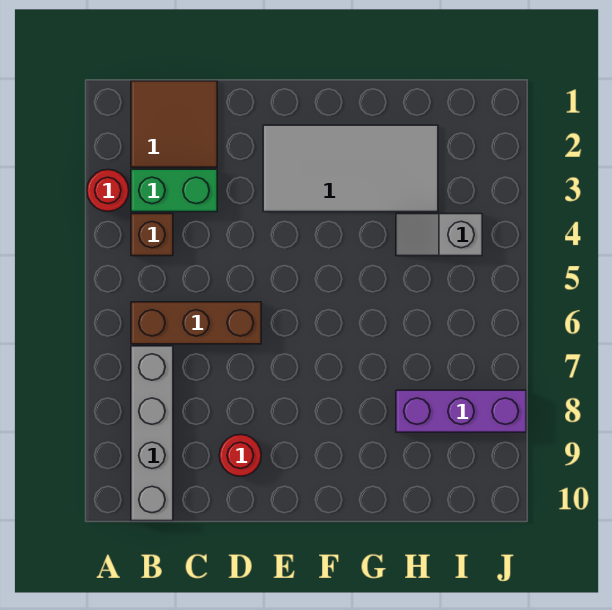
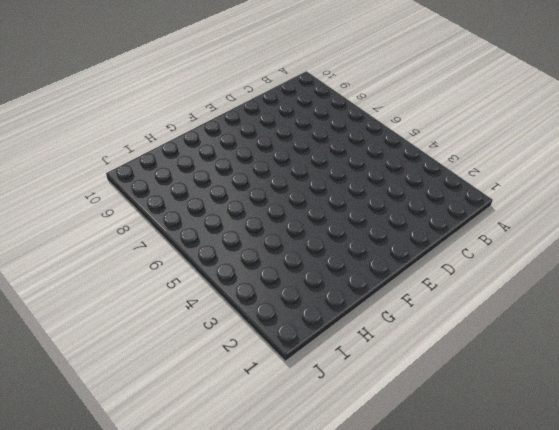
none -> red 1x1 round brick [87,170,129,211]
none -> brown 2x2 tile [131,81,217,167]

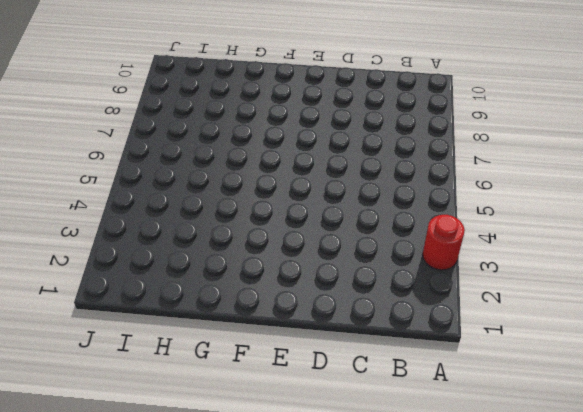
none -> brown 2x2 tile [131,81,217,167]
none -> green 1x2 brick [131,169,217,212]

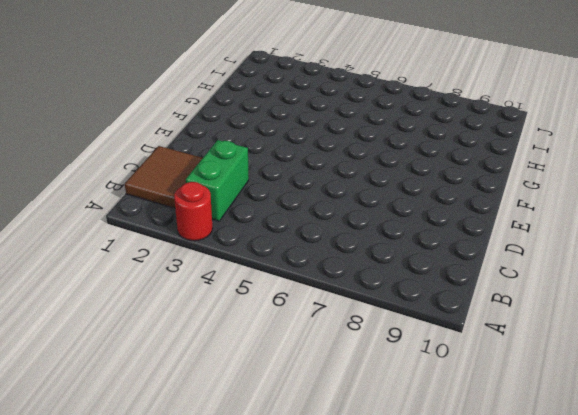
none -> brown 1x1 brick [131,214,173,256]
none -> brown 1x3 brick [131,302,261,344]

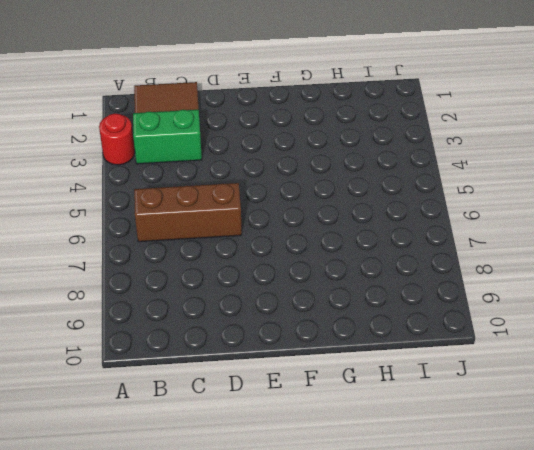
none -> brown 1x1 brick [131,214,173,256]
none -> grey 1x4 brick [131,346,173,521]

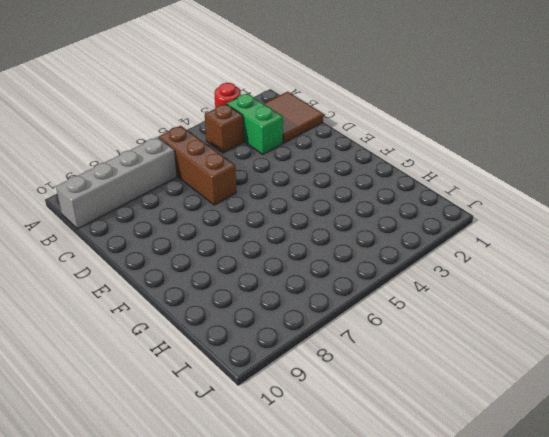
none -> red 1x1 round brick [219,434,261,476]
none -> grey 2x4 tile [263,125,438,212]

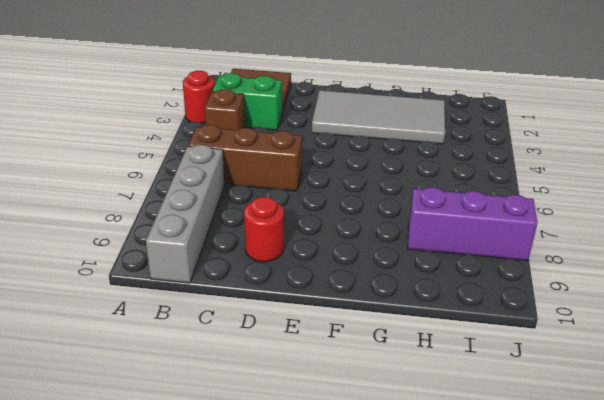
none -> grey 1x2 slope [396,214,482,256]

